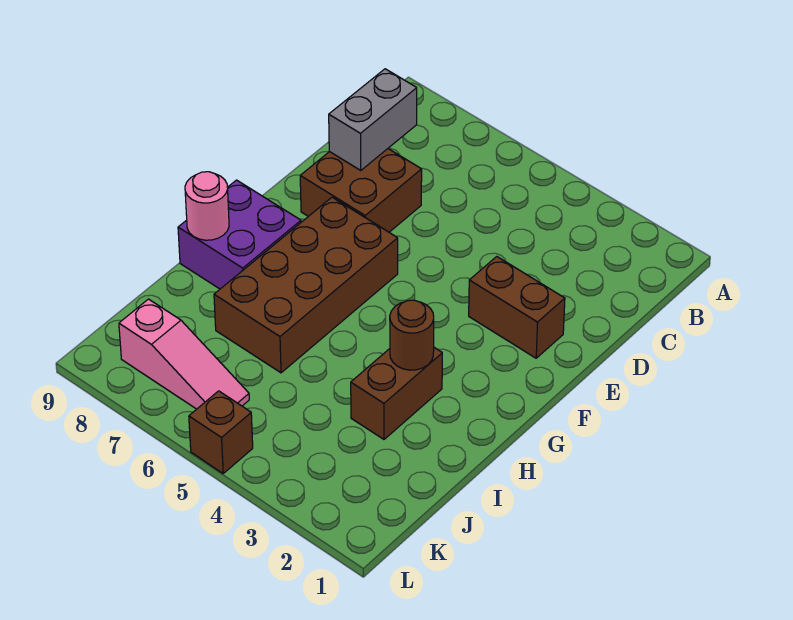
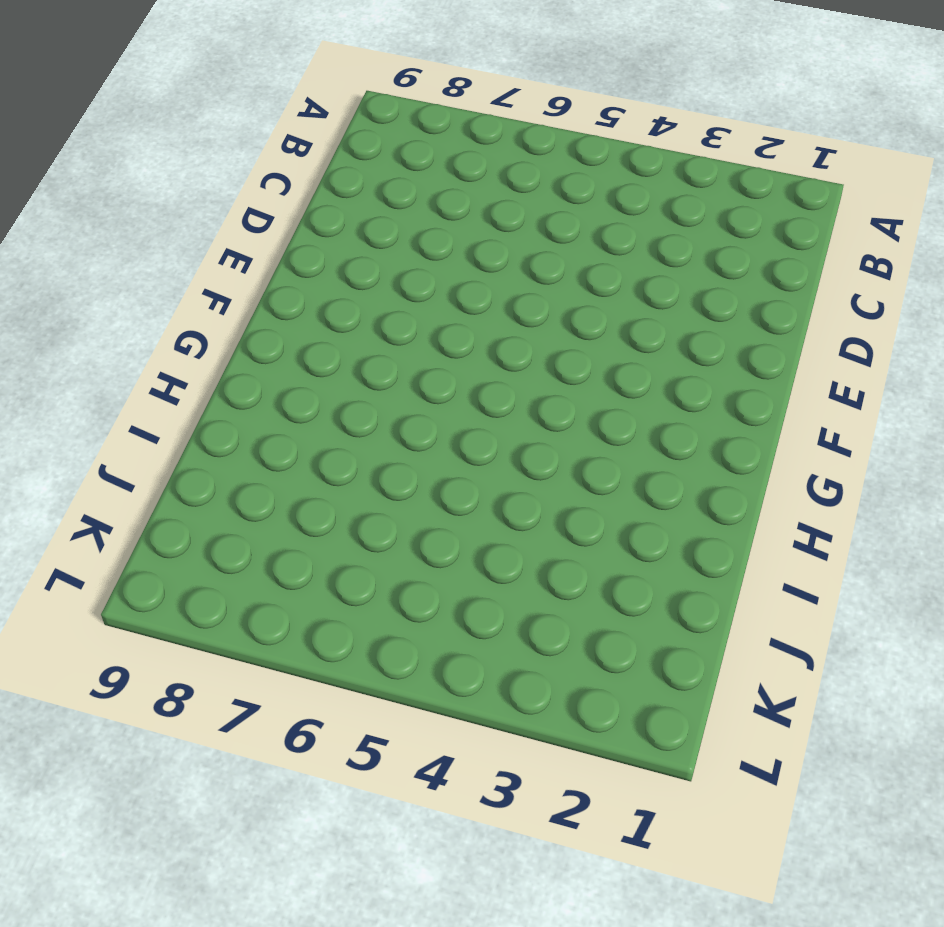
none -> brown 2x2 brick [300,149,422,232]
none -> brown 1x2 brick [469,257,565,358]

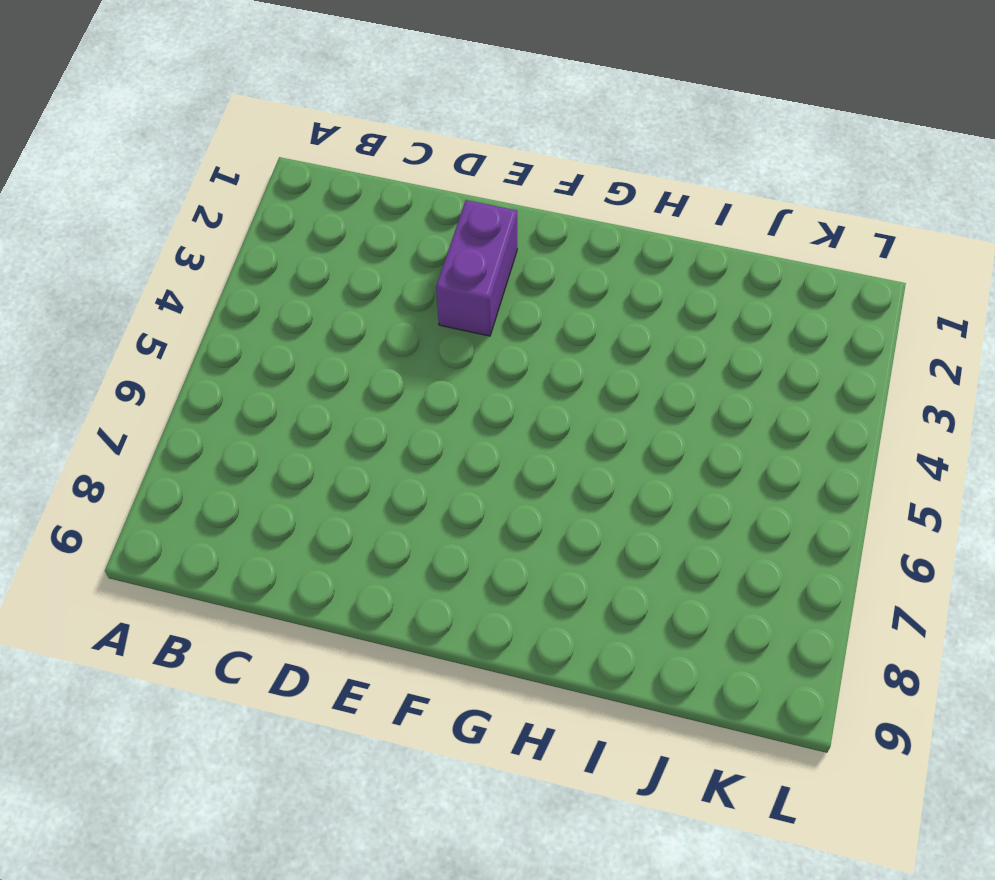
purple 1x2 brick [436,200,517,336] -> brown 1x2 brick [469,257,565,358]
none -> brown 2x2 brick [300,149,422,232]
none -> brown 2x4 brick [214,197,398,373]

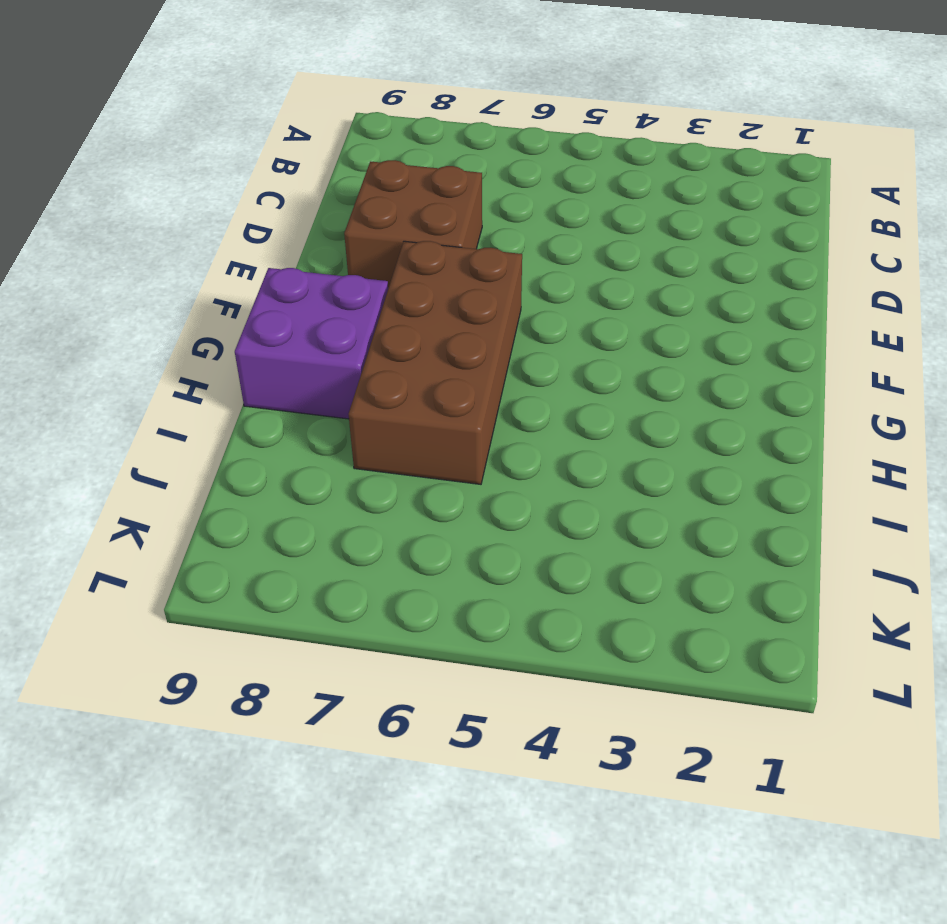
none -> brown 1x2 brick [469,257,565,358]
none -> brown 1x2 brick [351,348,442,439]

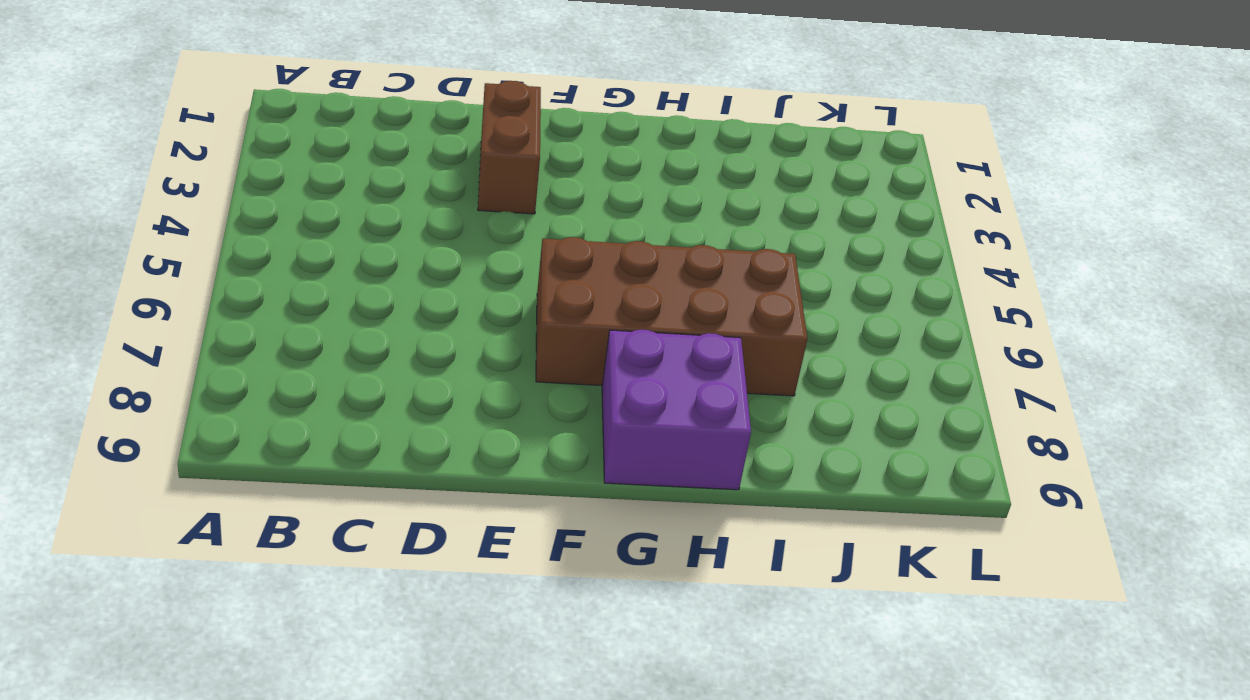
none -> brown 2x2 brick [300,149,422,232]
none -> brown 1x2 brick [351,348,442,439]

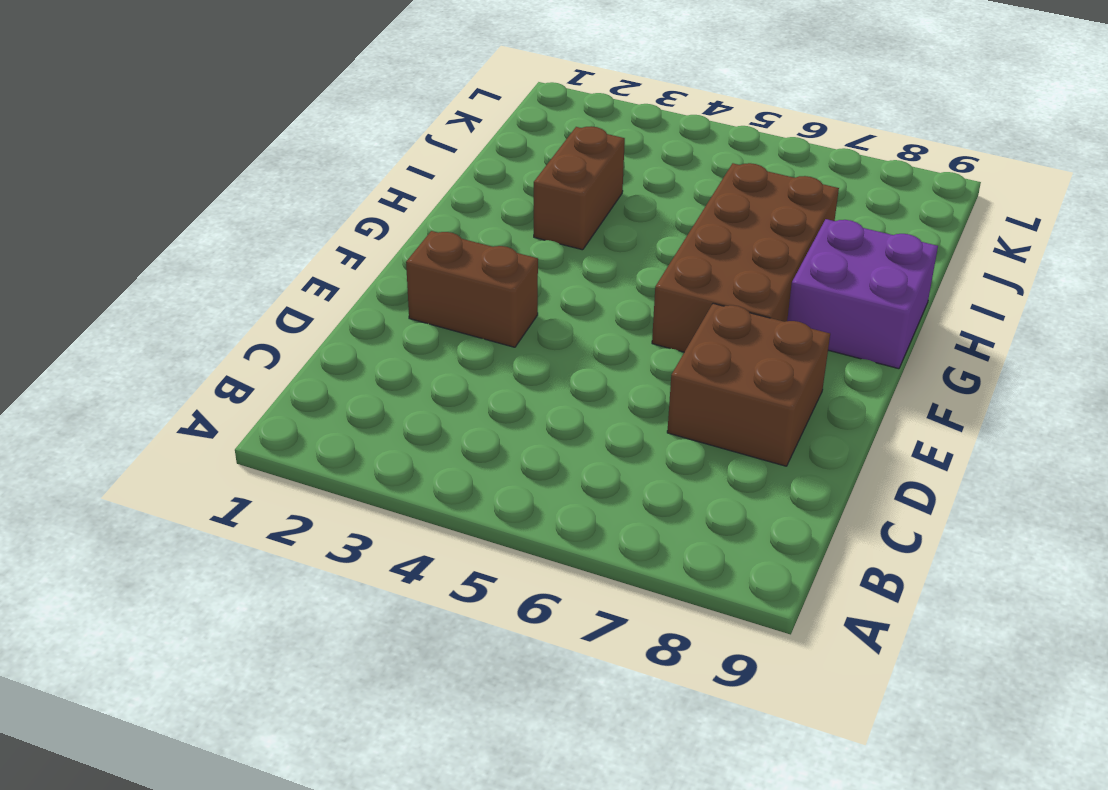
none -> pink 1x3 slope [119,299,249,409]
none -> brown 1x1 brick [189,391,253,473]

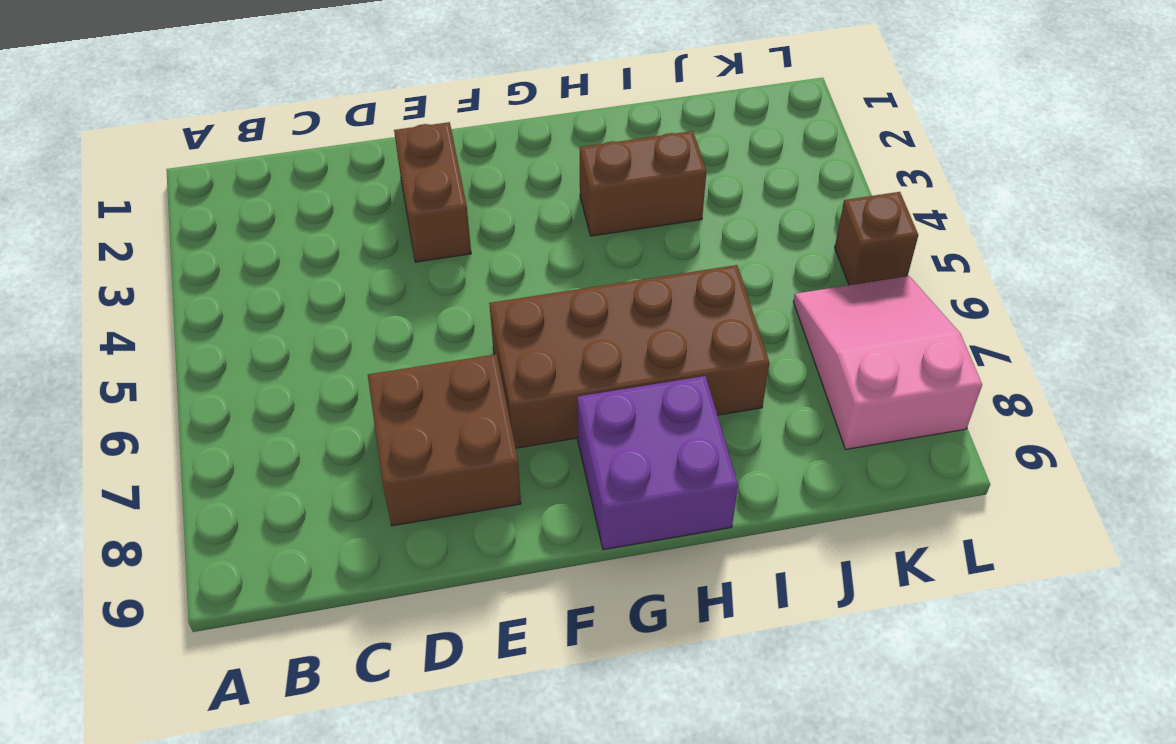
pink 2x3 slope [793,276,982,450] -> pink 1x3 slope [119,299,249,409]
none -> grey 1x2 brick [329,69,417,171]
none -> brown 1x1 round brick [390,300,434,370]

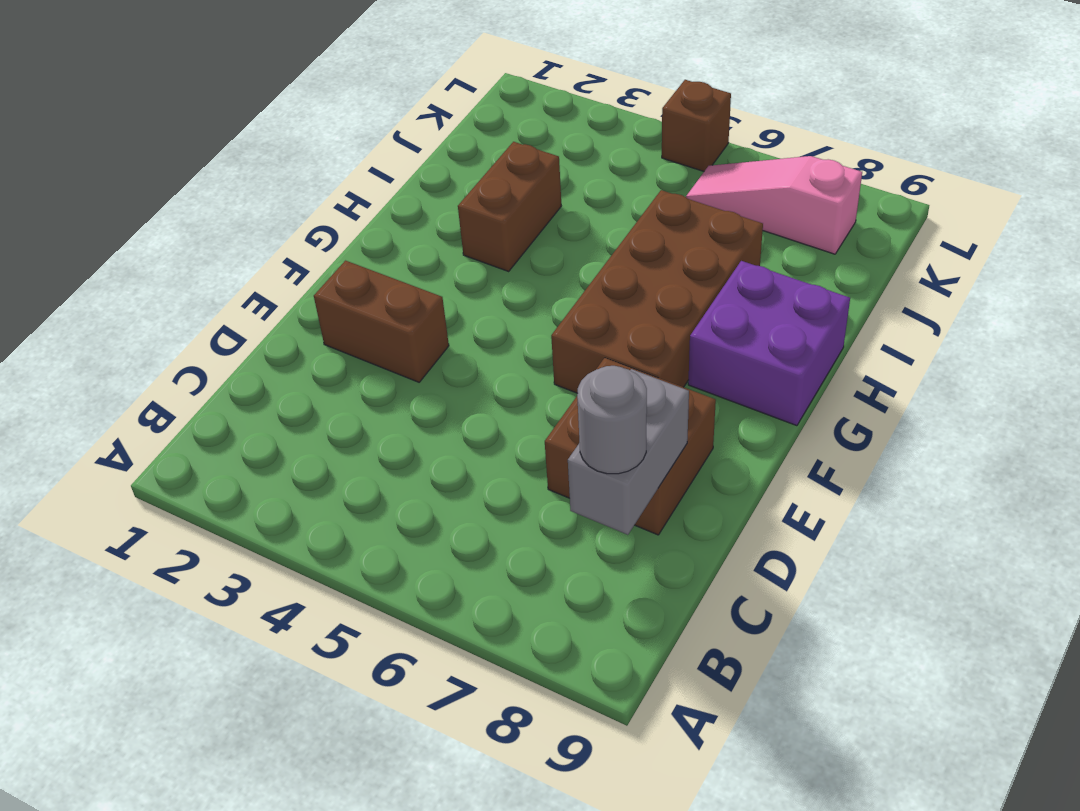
grey 1x1 round brick [577,366,647,474] -> none
none -> brown 1x1 round brick [390,300,434,370]
none -> pink 1x1 round brick [185,172,229,240]

